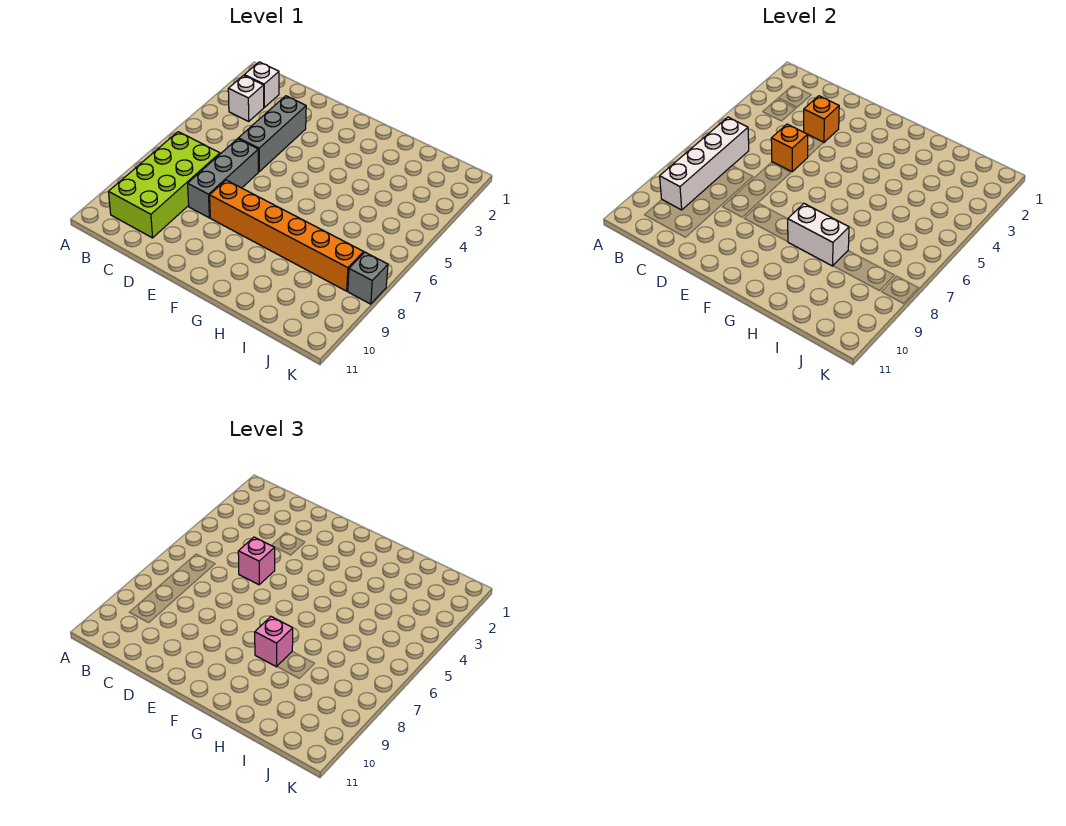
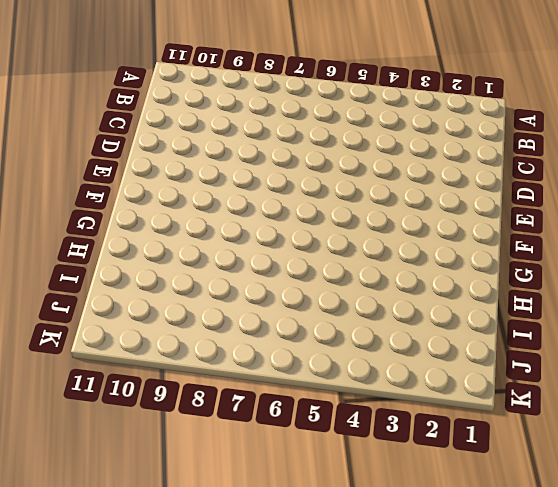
none -> white 1x1 brick [244,62,279,107]
none -> white 1x1 brick [228,75,264,121]
none -> lime 2x4 brick [109,132,220,238]

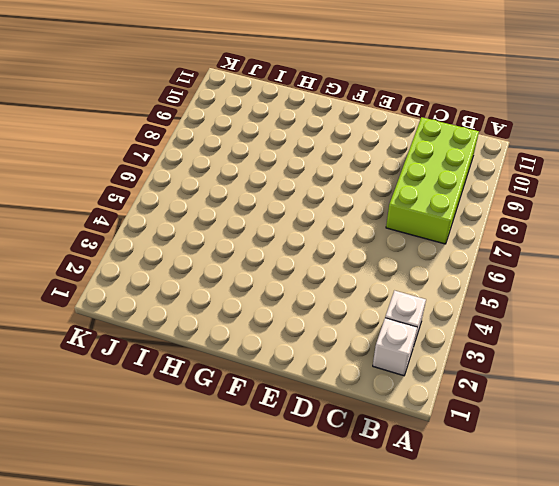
none -> grey 1x3 brick [238,96,306,172]
none -> grey 1x3 brick [188,139,258,218]
none -> orange 1x6 brick [210,180,364,291]

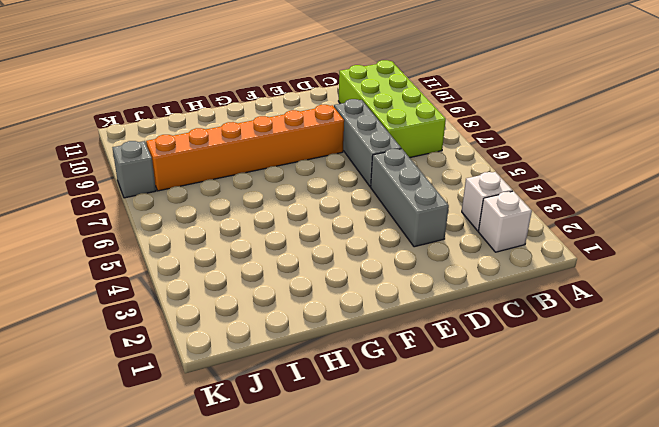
none -> white 1x4 brick [660,117,749,210]
none -> orange 1x1 brick [804,96,839,143]
none -> orange 1x1 brick [771,124,808,172]

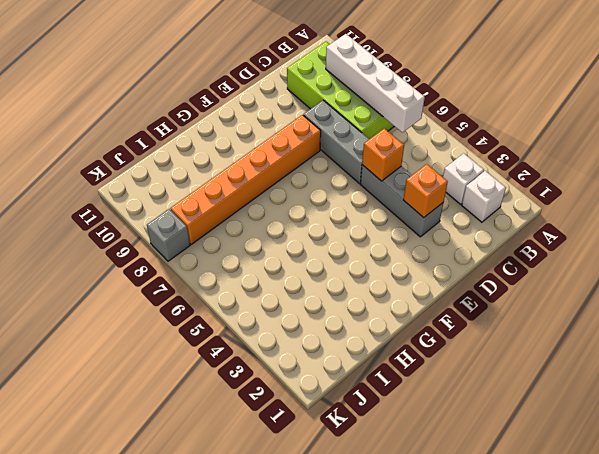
none -> white 1x2 brick [788,204,849,266]
none -> pink 1x1 brick [238,537,275,585]
none -> pink 1x1 brick [255,617,293,667]

